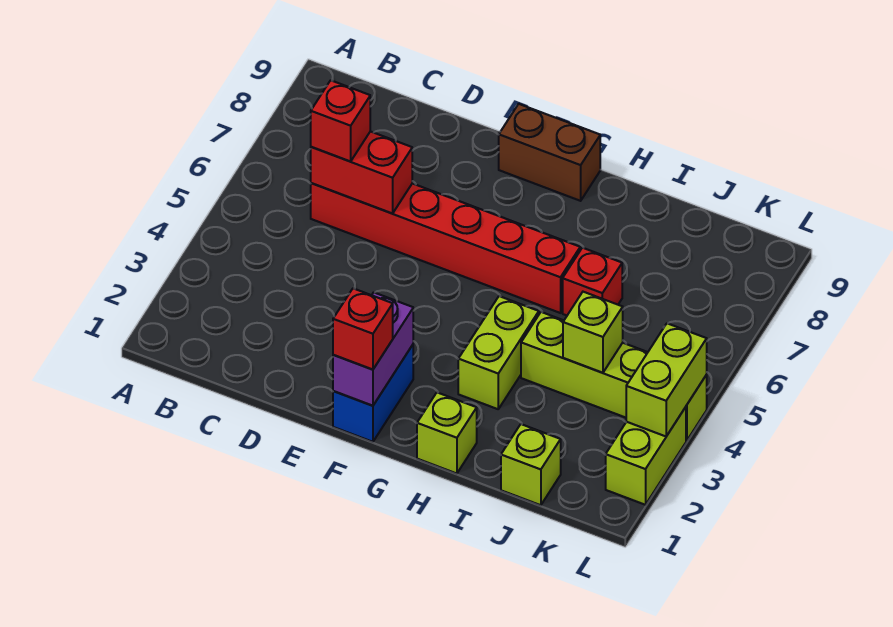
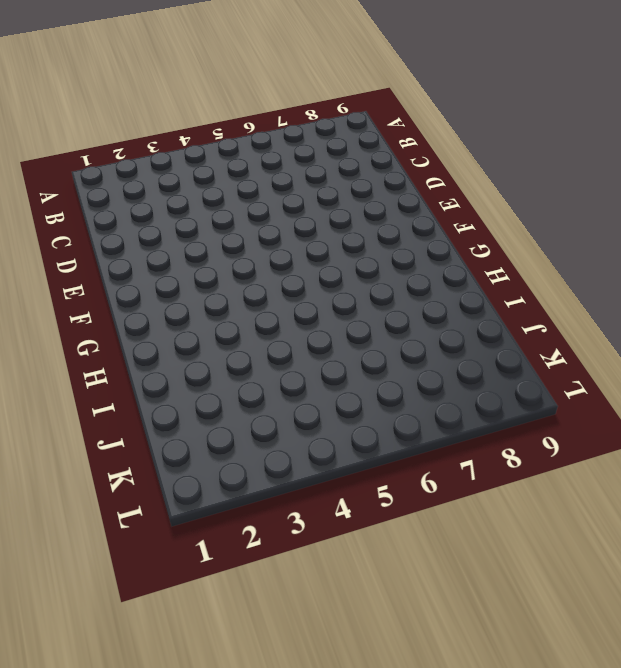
none -> red 1x6 brick [311,183,580,313]
none -> blue 1x2 brick [333,345,413,442]
none -> brown 1x2 brick [499,104,600,201]

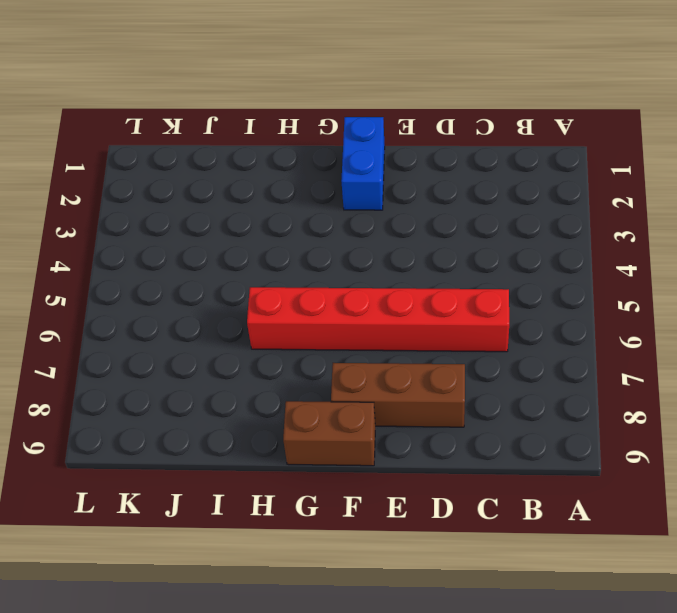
brown 1x3 brick [331,363,465,427] -> none
none -> lime 1x1 brick [417,393,477,474]
none -> lime 1x2 brick [458,296,539,409]
none -> lime 1x4 brick [521,312,707,441]

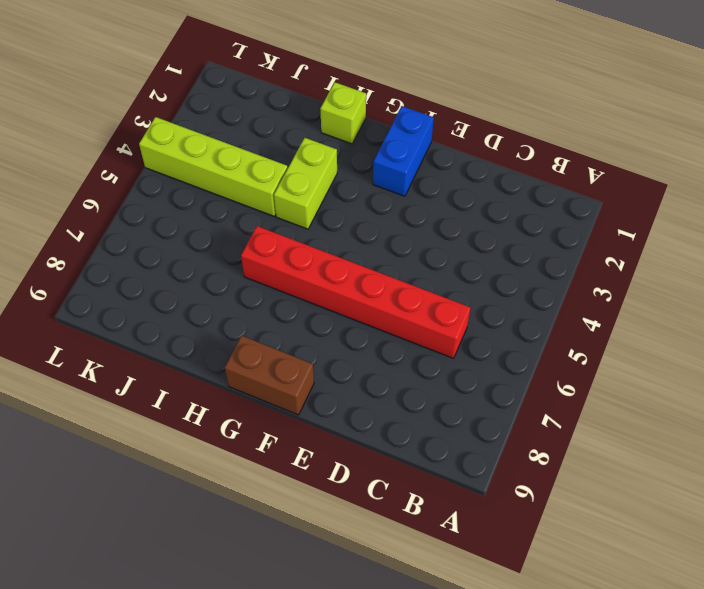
none -> red 1x1 brick [563,248,622,315]
none -> lime 1x1 brick [501,424,561,505]
none -> lime 1x2 brick [606,407,686,505]

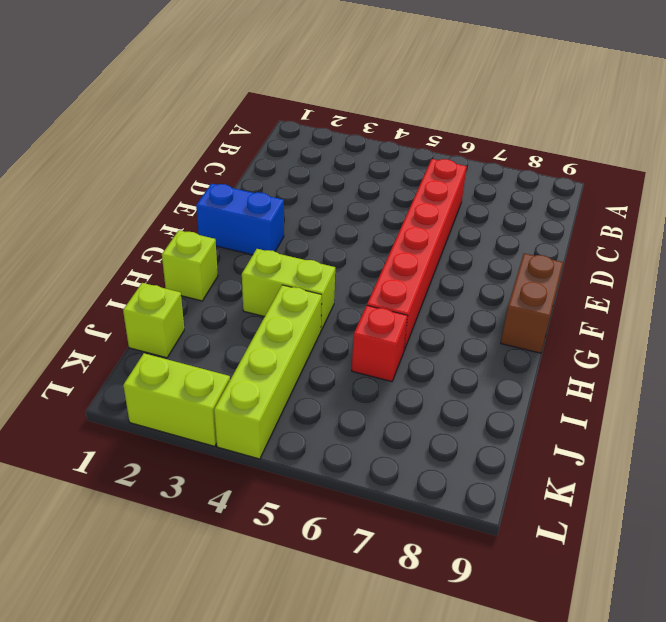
none -> red 1x2 brick [311,131,412,213]
none -> purple 1x2 brick [333,292,413,406]
none -> lime 1x1 brick [563,292,623,373]

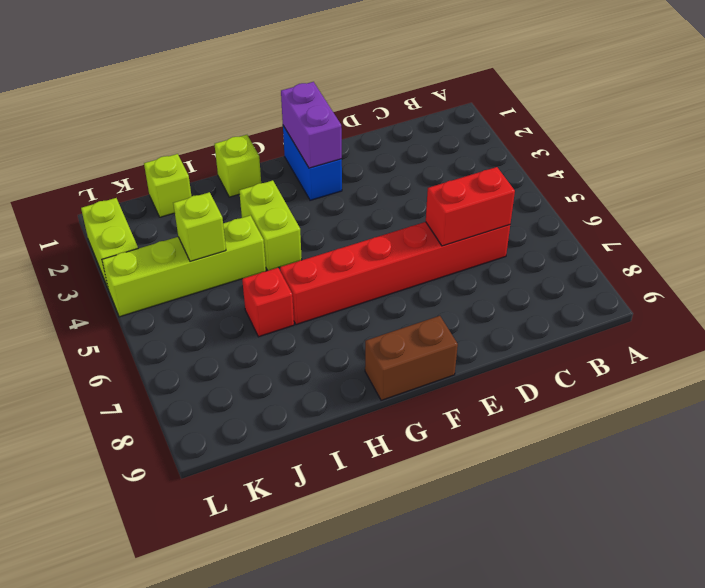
none -> lime 1x2 brick [626,323,707,436]
none -> red 1x1 brick [311,80,370,161]
none -> red 1x1 brick [333,288,393,370]

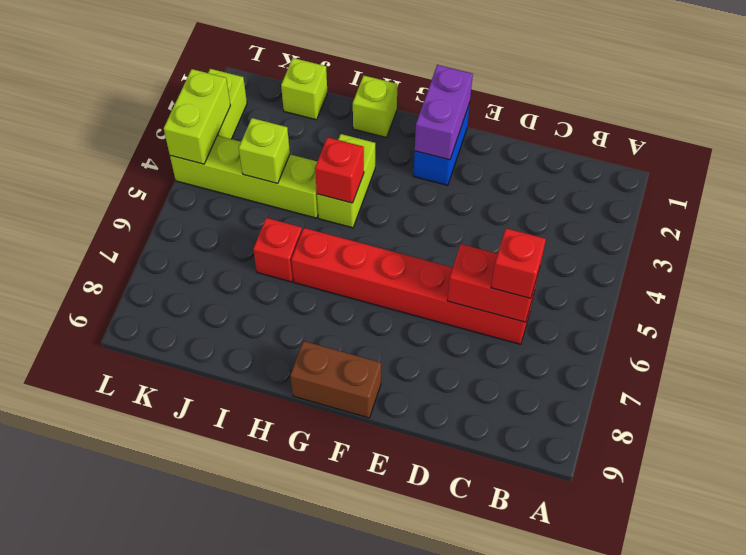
red 1x1 brick [315,137,364,203] -> red 1x1 brick moved to [333,288,393,370]

